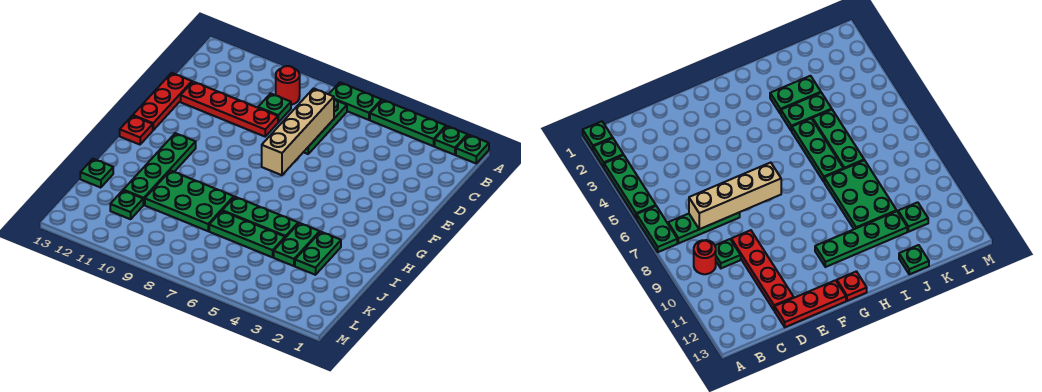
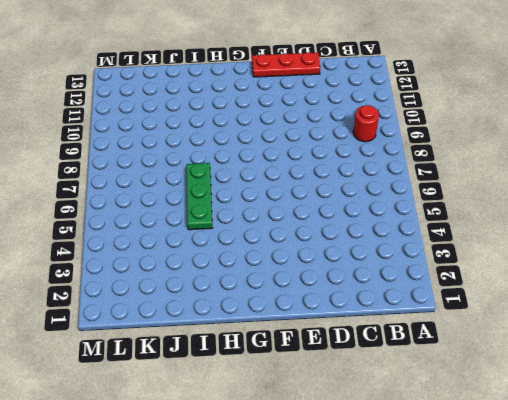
none -> green 1x1 plate [456,135,489,163]
none -> green 1x1 plate [435,126,467,155]
none -> green 1x3 plate [370,100,446,146]

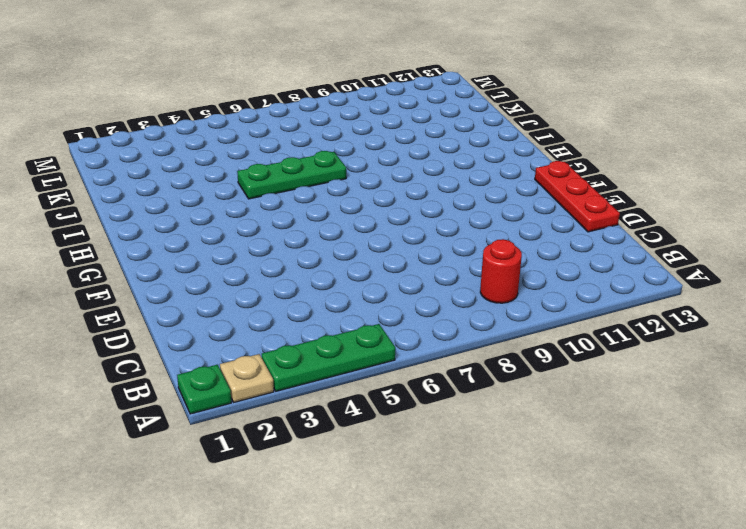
tan 1x1 plate [220,354,274,402] -> green 1x1 plate [435,126,467,155]
none -> green 1x2 plate [329,82,382,120]
none -> green 1x3 plate [304,99,347,154]
none -> green 1x1 plate [258,93,291,122]

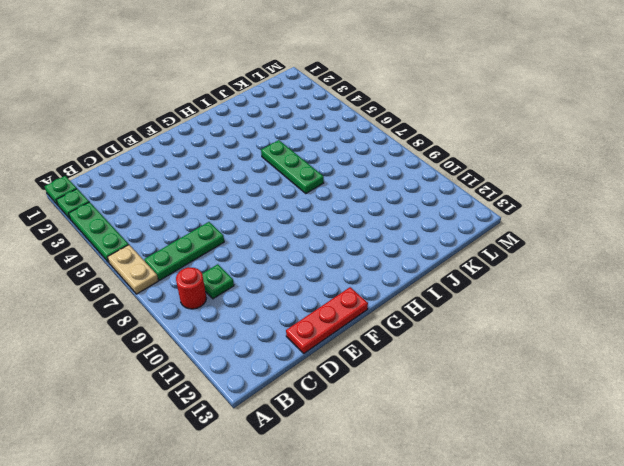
tan 1x2 plate [107,245,158,294] -> green 1x2 plate [329,82,382,120]
none -> red 1x4 plate [181,82,278,136]
none -> green 1x4 plate [123,133,196,205]
none -> red 1x1 plate [120,116,153,145]

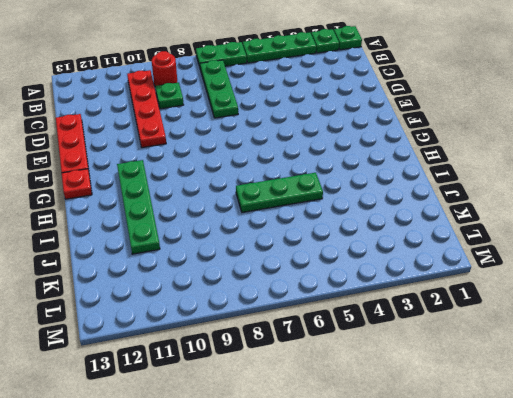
red 1x4 plate [127,70,166,148] -> red 1x4 plate turned to [181,82,278,136]
none -> green 1x2 plate [295,232,341,275]
none -> green 1x2 plate [274,223,320,266]
none -> green 2x3 plate [145,171,234,231]

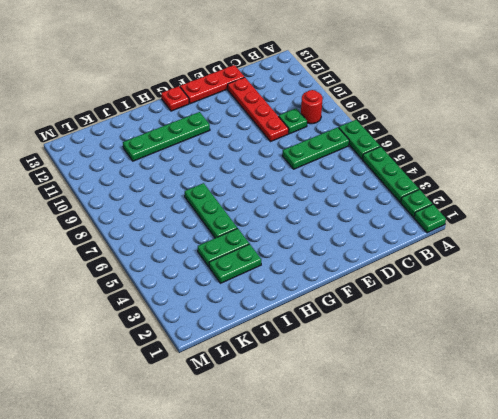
none -> green 2x3 plate [145,171,234,231]
none -> green 1x3 plate [209,211,285,257]
none -> green 1x1 plate [80,159,113,188]

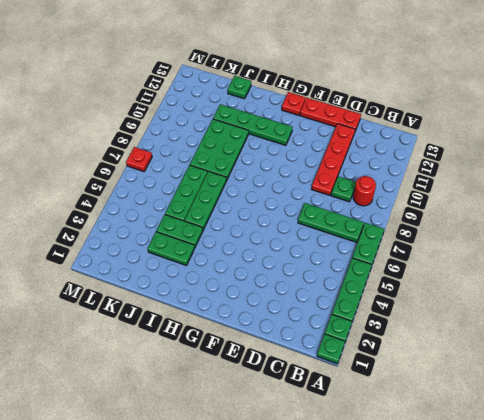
red 1x1 plate [126,147,152,172] -> none
none -> green 1x1 plate [110,191,143,219]
none -> tan 1x4 brick [262,88,334,175]

